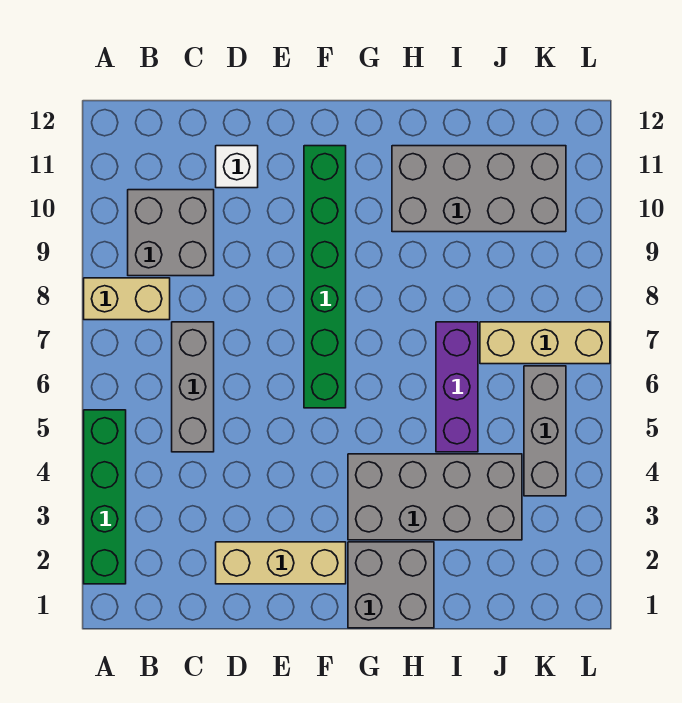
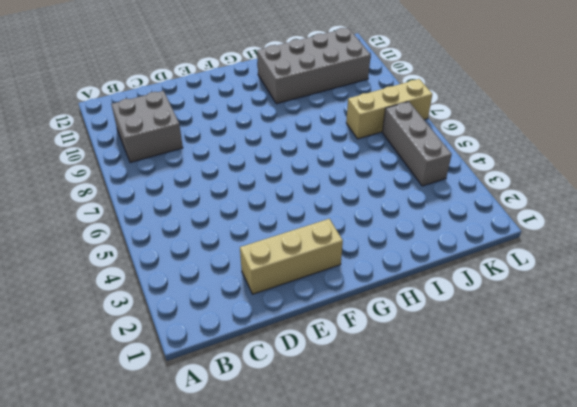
none -> green 1x4 brick [84,410,126,584]
none -> tan 1x2 brick [84,278,170,320]
none -> grey 1x3 brick [172,322,214,452]

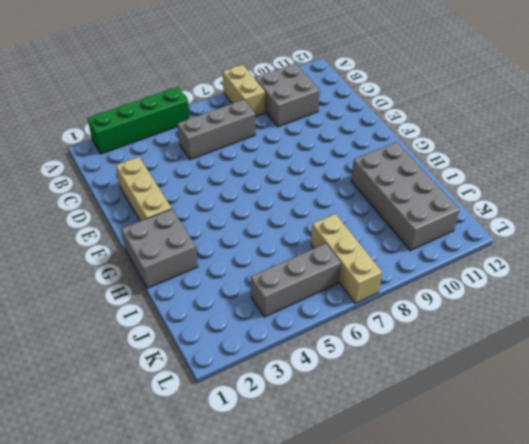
none -> white 1x1 brick [216,146,258,188]
none -> green 1x6 brick [304,146,346,408]
none -> grey 2x4 brick [348,454,522,540]

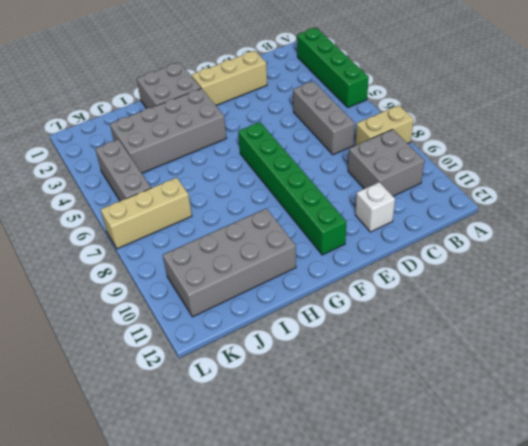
none -> purple 1x3 brick [436,322,478,452]

